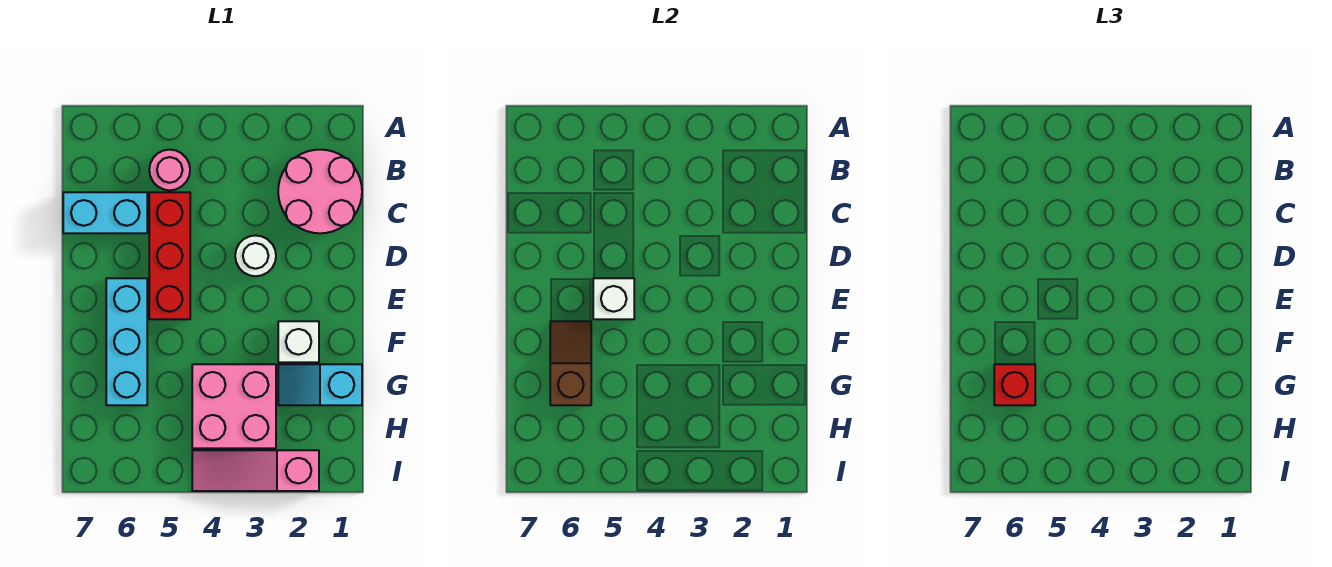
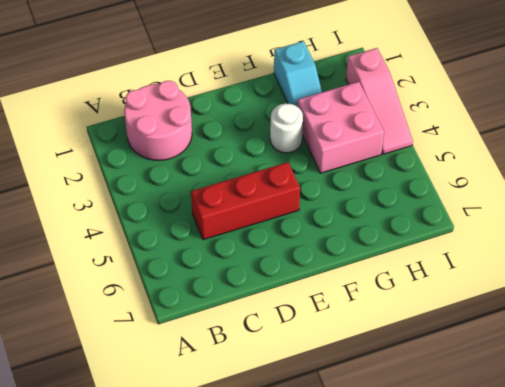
white 1x1 round brick [270,103,303,153] -> white 1x1 round brick moved to [235,235,276,276]
none -> pink 1x1 round brick [149,150,190,190]
none -> cyan 1x2 brick [63,192,147,233]
none -> cyan 1x3 brick [106,278,147,405]

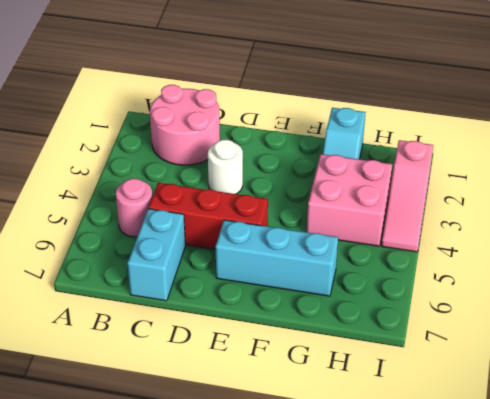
none -> white 1x1 brick [278,321,319,362]
none -> white 1x1 brick [593,278,634,319]
none -> brown 1x2 slope [550,321,591,405]

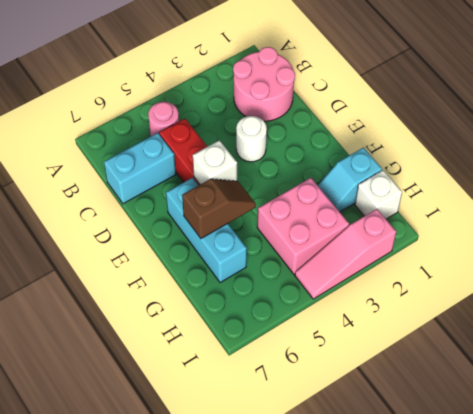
brown 1x2 slope [182,179,256,238] -> brown 1x2 slope turned to [550,321,591,405]
white 1x1 brick [355,170,402,219] -> white 1x1 brick moved to [278,321,319,362]
none -> red 1x1 brick [994,364,1035,405]

